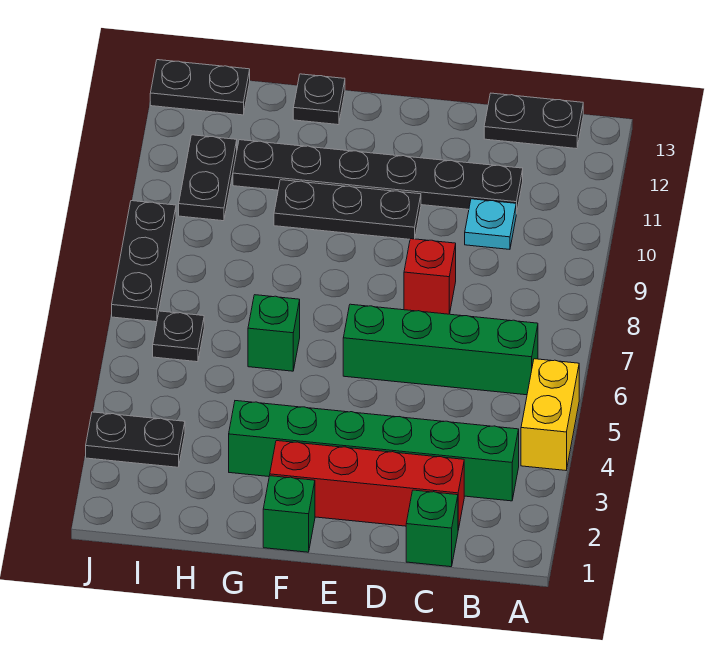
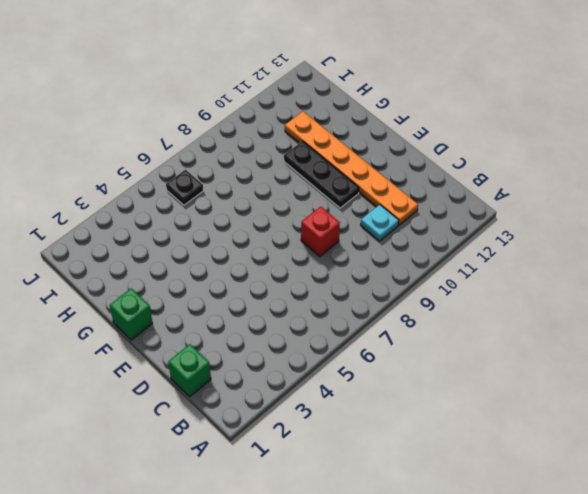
orange 1x6 plate [285,111,418,225] -> black 1x6 plate [233,140,523,214]
none -> yellow 1x2 brick [521,359,579,470]
none -> green 1x6 brick [229,401,519,501]
none -> green 1x4 brick [343,304,538,395]

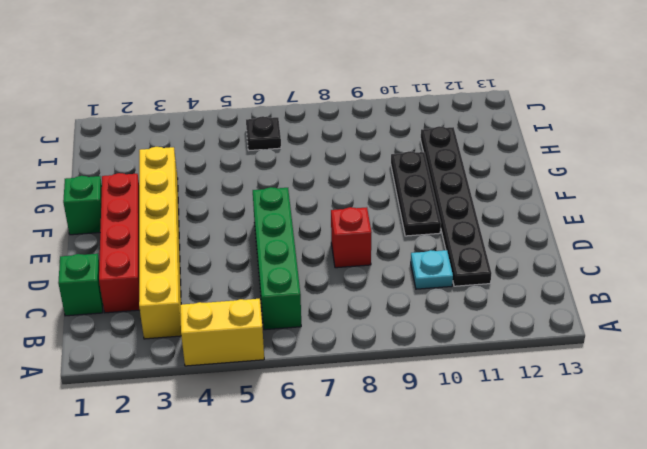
yellow 1x6 brick [139,147,181,339] -> green 1x6 brick [229,401,519,501]
none -> black 1x2 plate [484,93,583,149]
none -> green 1x1 brick [248,295,300,371]
none -> black 1x1 plate [293,74,345,125]

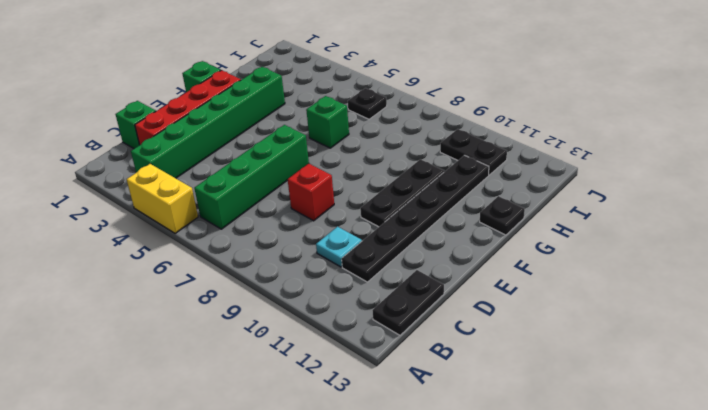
none -> black 1x2 plate [86,412,185,467]
none -> black 1x2 plate [150,60,250,115]
none -> black 1x3 plate [112,201,176,322]

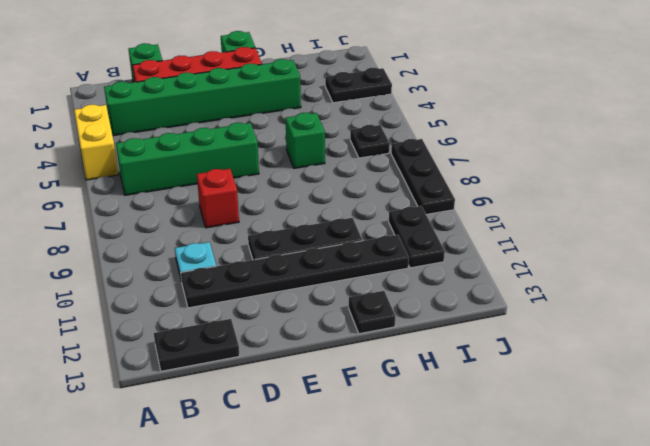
none -> black 1x2 plate [150,60,250,115]

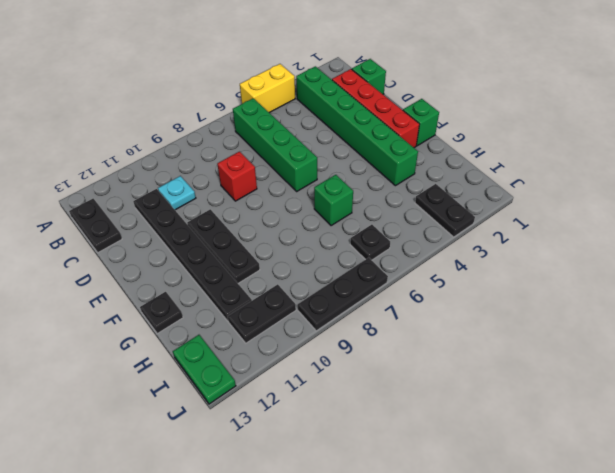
green 1x2 plate [173,335,236,404] -> black 1x2 plate [150,60,250,115]

